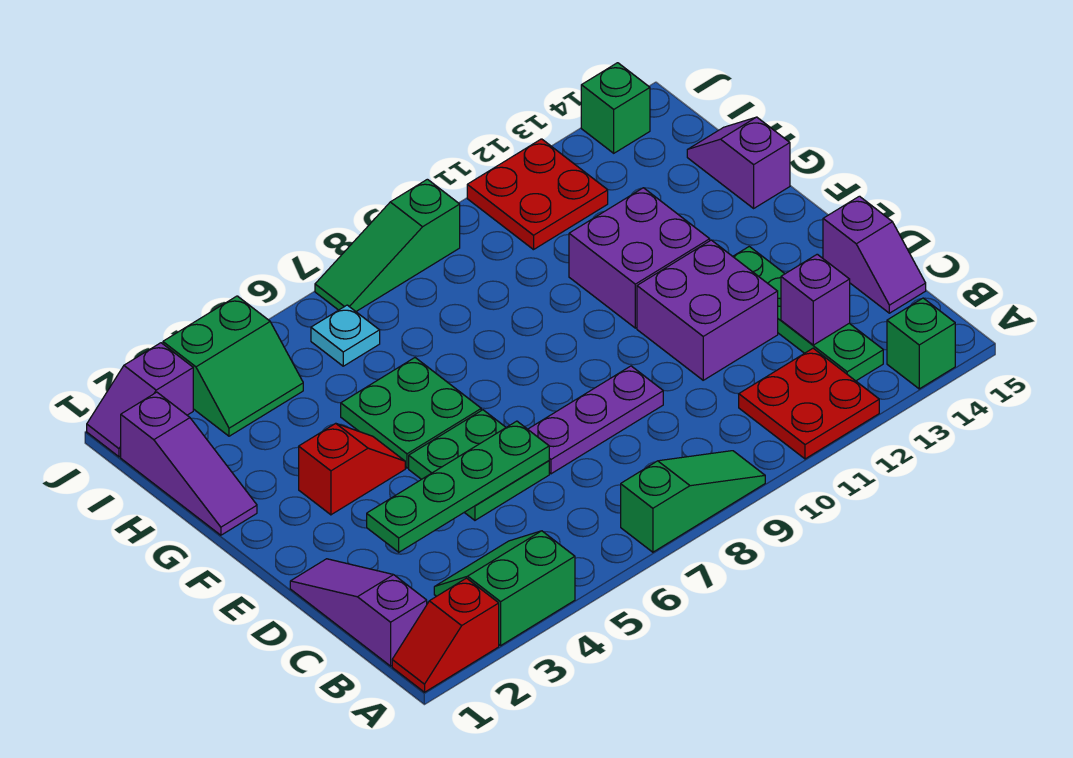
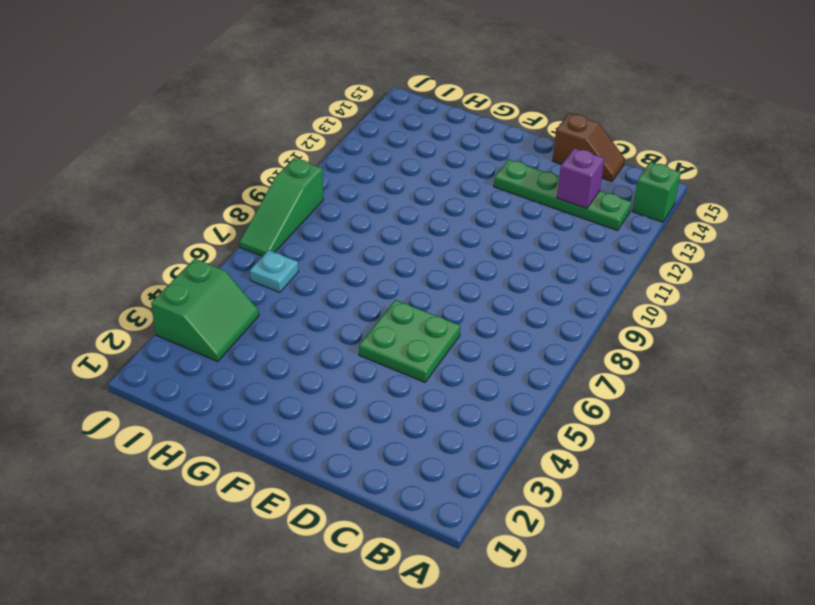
brown 1x2 slope [552,113,625,181] -> purple 1x2 slope [823,196,926,313]
none -> red 1x2 slope [392,578,499,692]
none -> green 2x2 slope [434,531,575,645]
none -> green 1x3 slope [621,451,765,552]

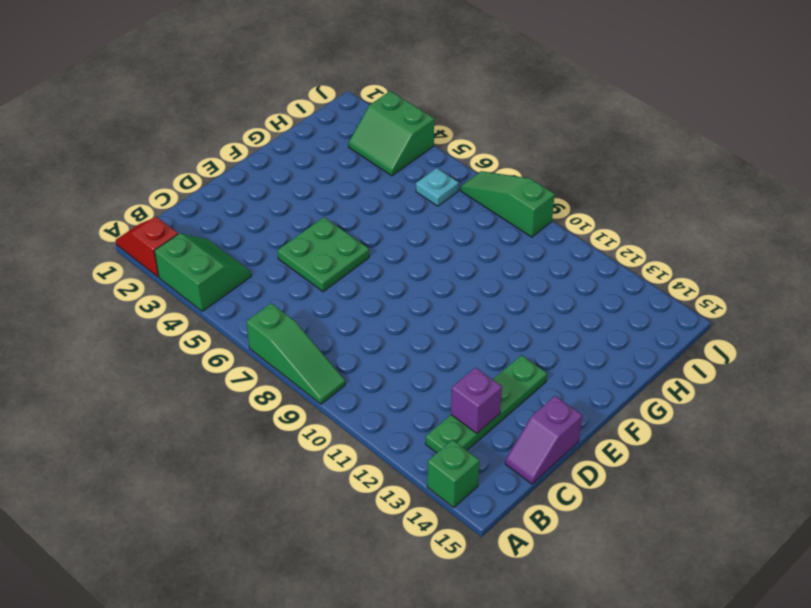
none -> red 2x2 plate [739,348,879,459]
none -> purple 1x3 slope [290,559,427,666]
none -> purple 1x3 plate [528,366,663,474]

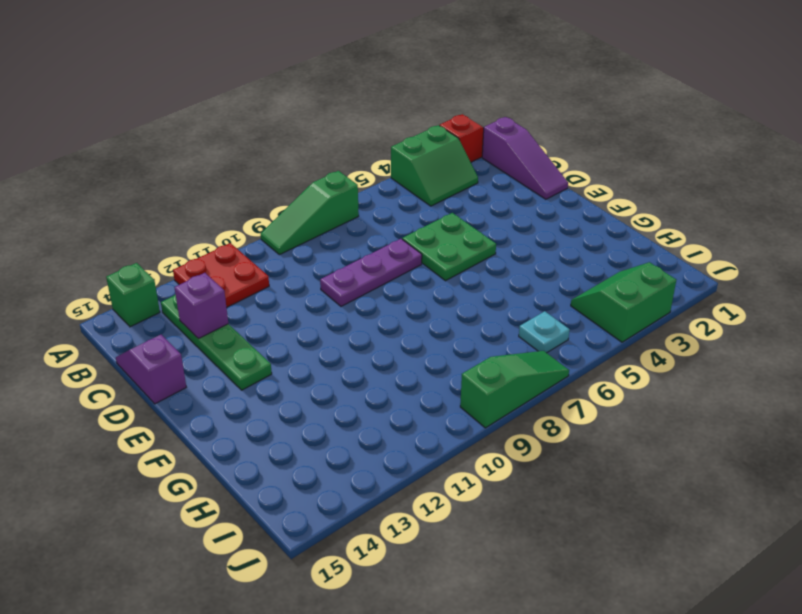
none -> purple 2x2 brick [637,240,778,380]
none -> red 1x2 slope [299,423,405,515]
none -> green 2x2 plate [341,358,481,468]

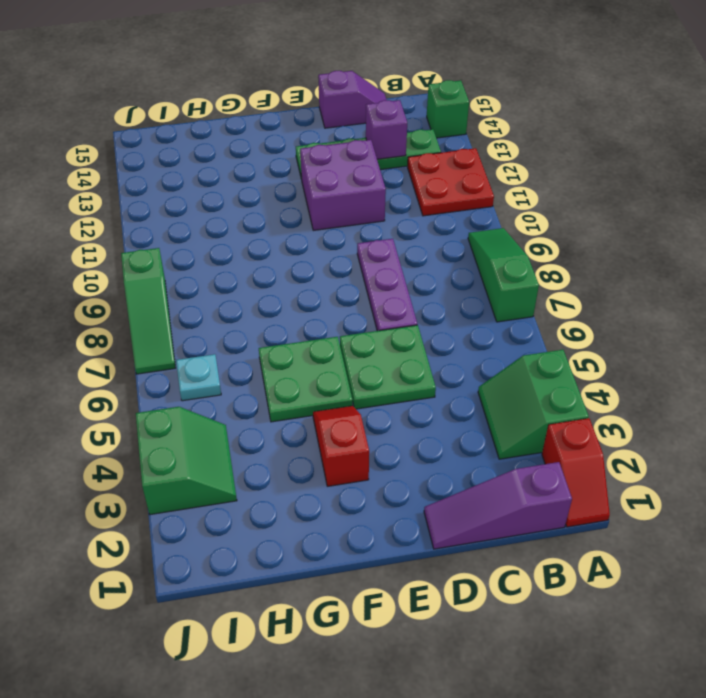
none -> purple 2x2 brick [569,188,710,328]
none -> purple 1x3 slope [121,392,257,535]
none -> purple 1x2 slope [687,117,790,208]

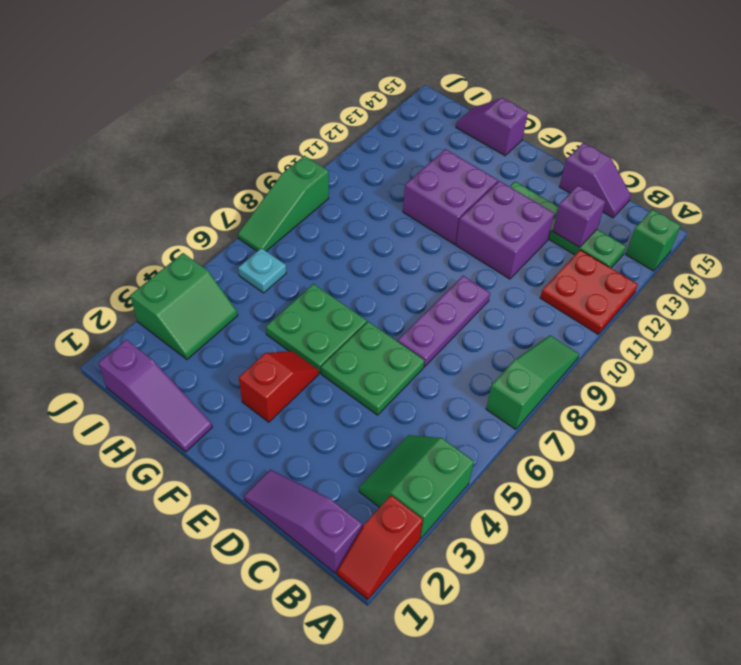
none -> red 2x2 plate [467,139,608,250]
none -> purple 1x2 slope [87,343,193,457]
none -> green 1x1 brick [581,63,650,153]

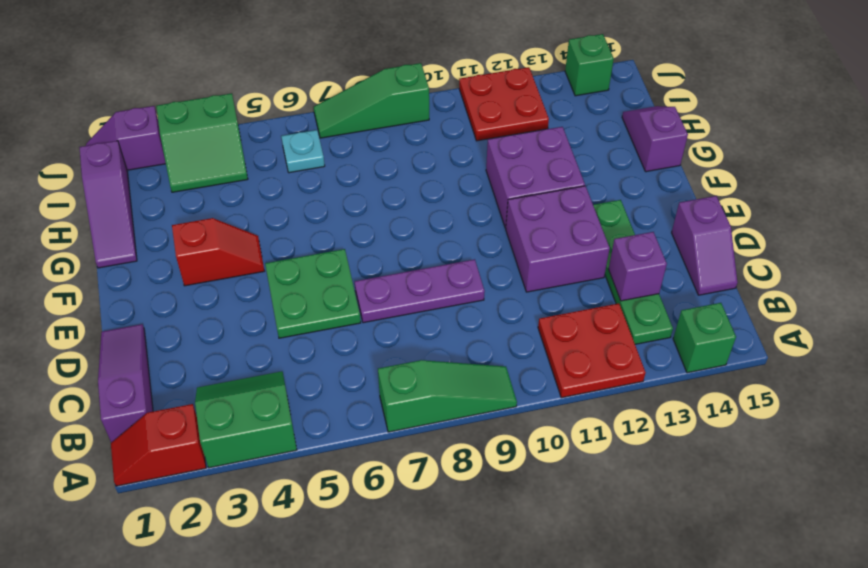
none -> green 2x2 plate [341,358,481,468]
none -> green 1x4 plate [367,421,549,552]

